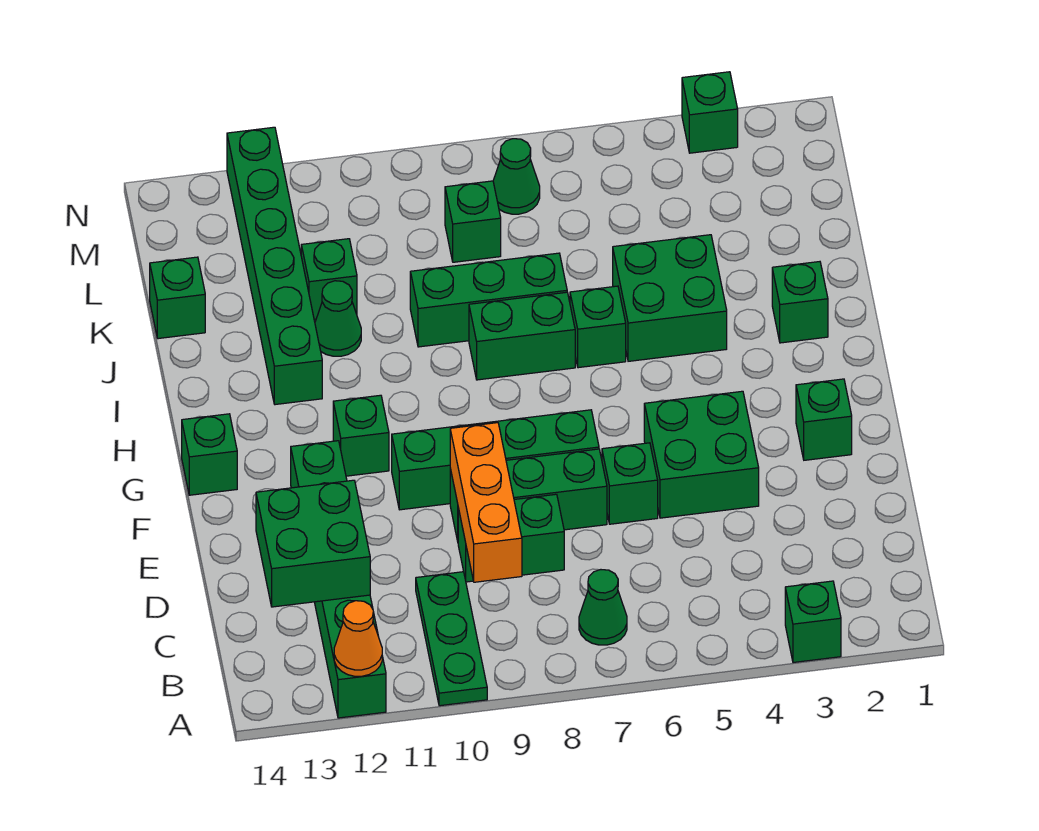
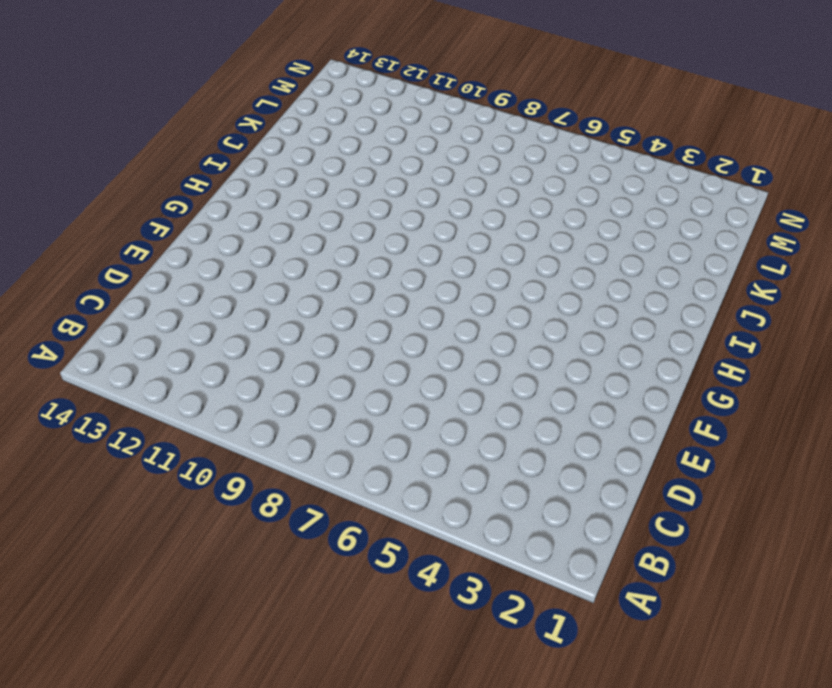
none -> green 1x1 brick [785,581,841,663]
none -> green 1x3 plate [416,572,487,706]
none -> green 1x6 brick [291,441,386,718]

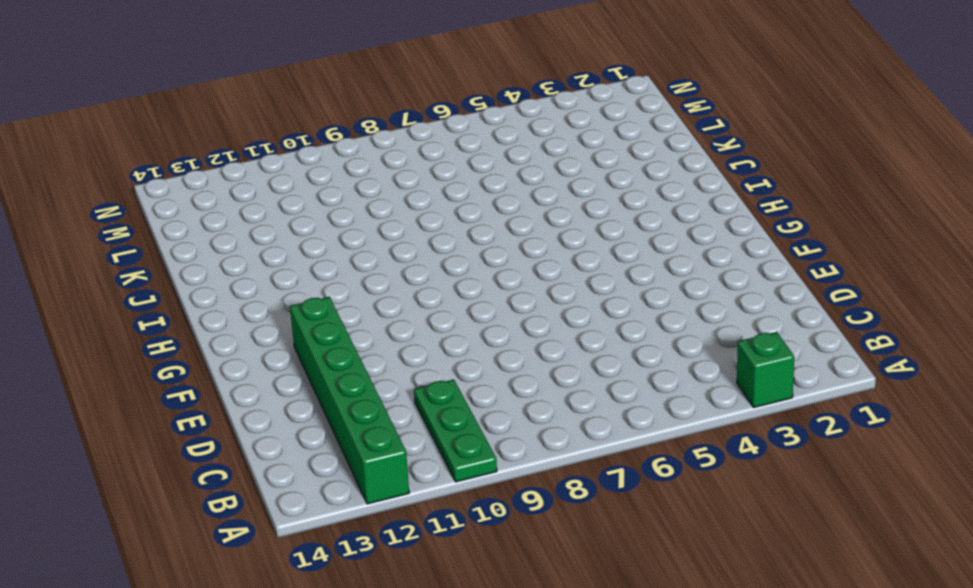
none -> green 1x1 cone [579,570,627,645]
none -> green 1x2 brick [458,494,564,582]
none -> green 2x2 brick [644,391,759,518]

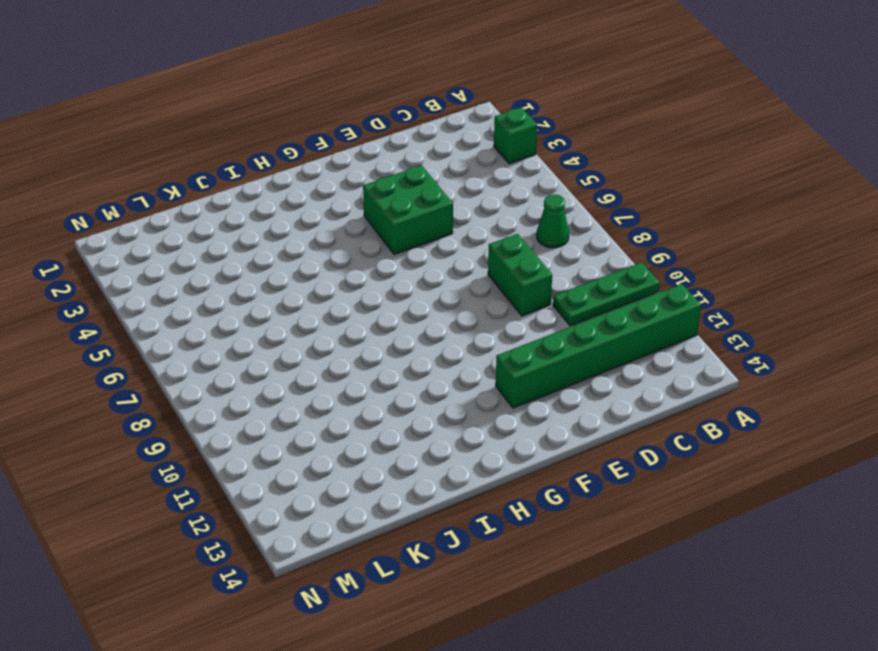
none -> green 1x1 brick [602,443,658,524]
none -> green 1x3 brick [450,449,607,541]
none -> green 1x1 brick [796,379,852,460]

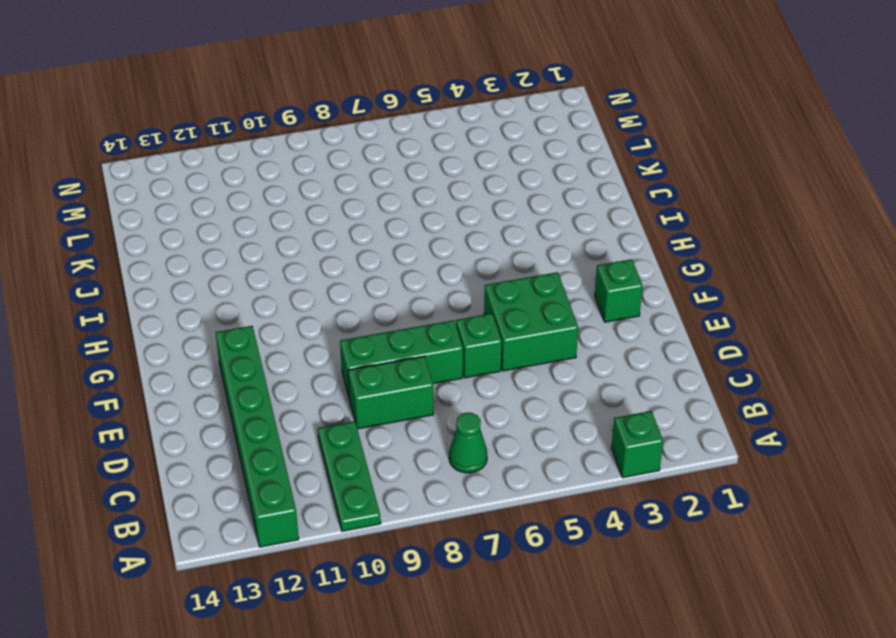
none -> green 1x4 brick [392,410,599,510]
none -> green 1x1 brick [333,395,389,476]
none -> green 1x1 brick [182,414,237,495]

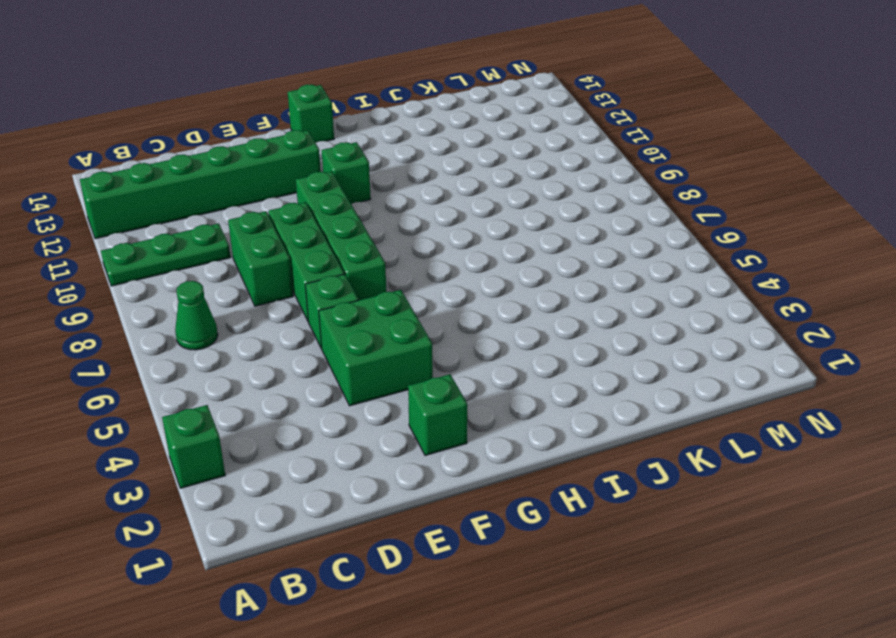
none -> green 1x1 brick [772,262,828,343]
none -> green 2x2 brick [613,235,727,361]
none -> green 1x1 brick [570,286,626,368]

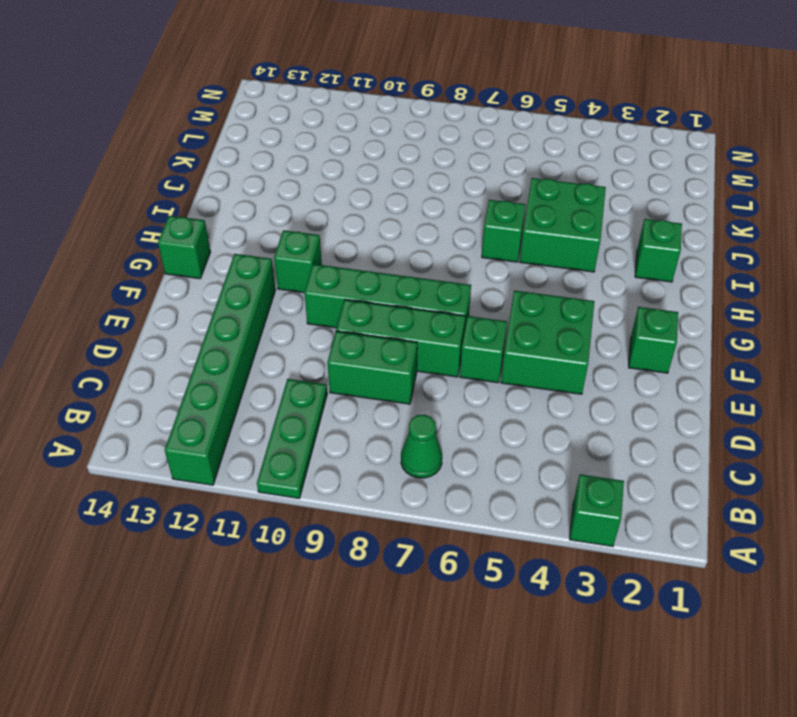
none -> green 1x2 brick [469,292,575,380]
none -> green 1x6 brick [227,127,322,405]
none -> green 1x3 brick [410,253,567,347]

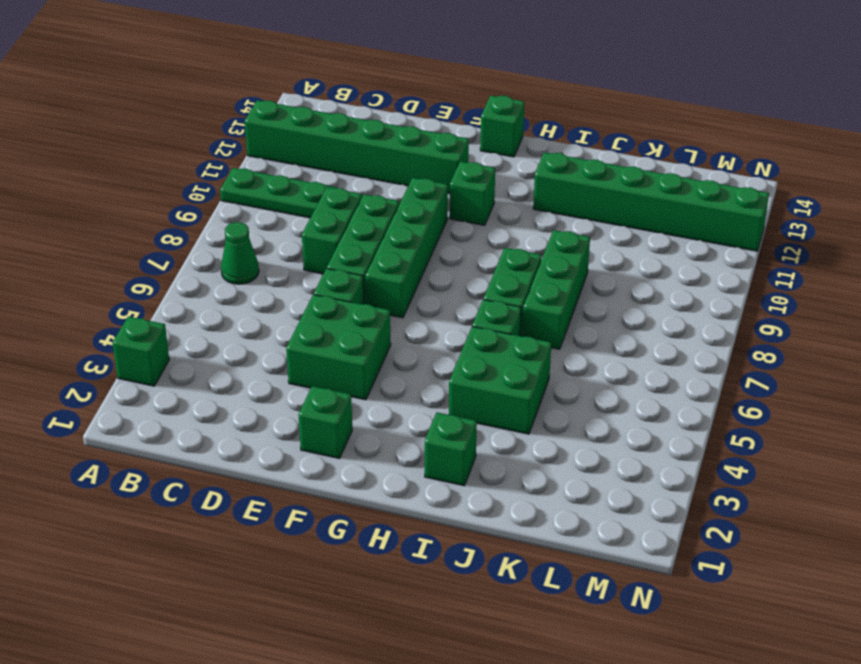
none -> green 1x1 cone [315,281,361,356]
none -> green 1x1 brick [301,239,357,319]
none -> green 1x1 brick [150,257,205,339]

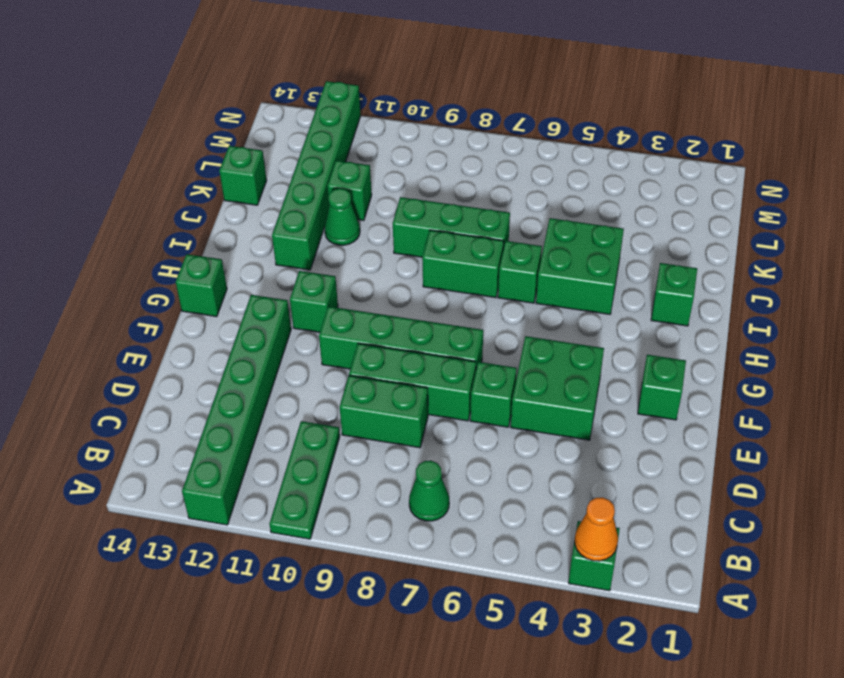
orange 1x1 cone [575,497,618,561] -> orange 1x1 cone moved to [334,601,382,676]
none -> green 1x1 brick [445,181,501,262]
none -> green 1x1 cone [493,139,540,214]
none -> green 1x1 brick [682,72,738,153]

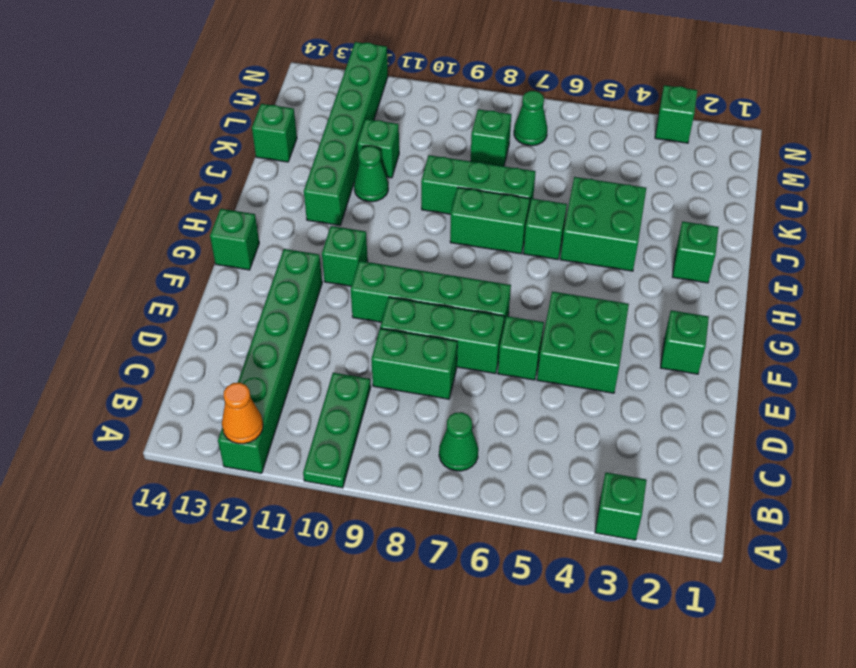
none -> orange 1x3 brick [450,423,522,582]
none -> green 2x2 brick [256,480,370,607]

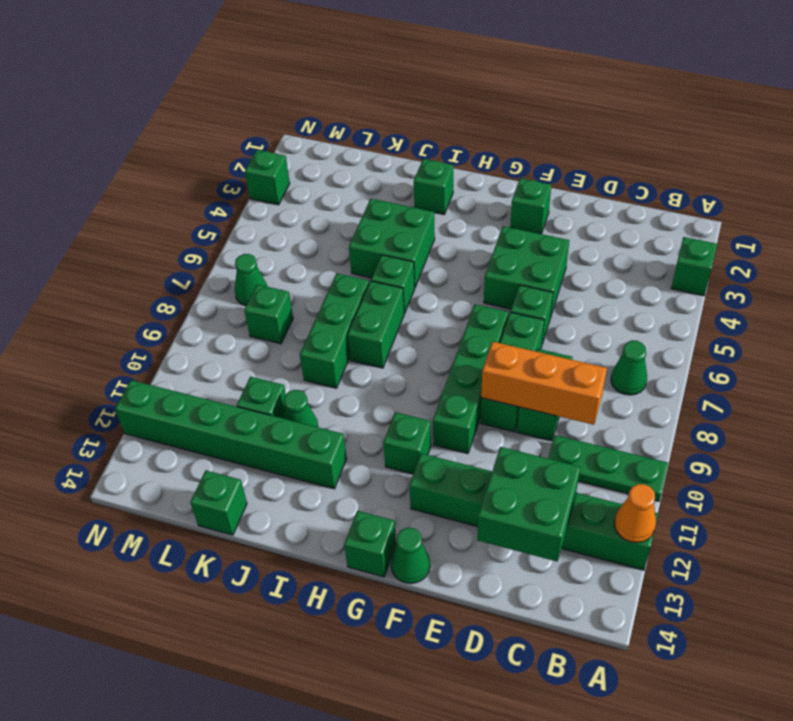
green 1x1 cone [391,528,430,584] -> none

